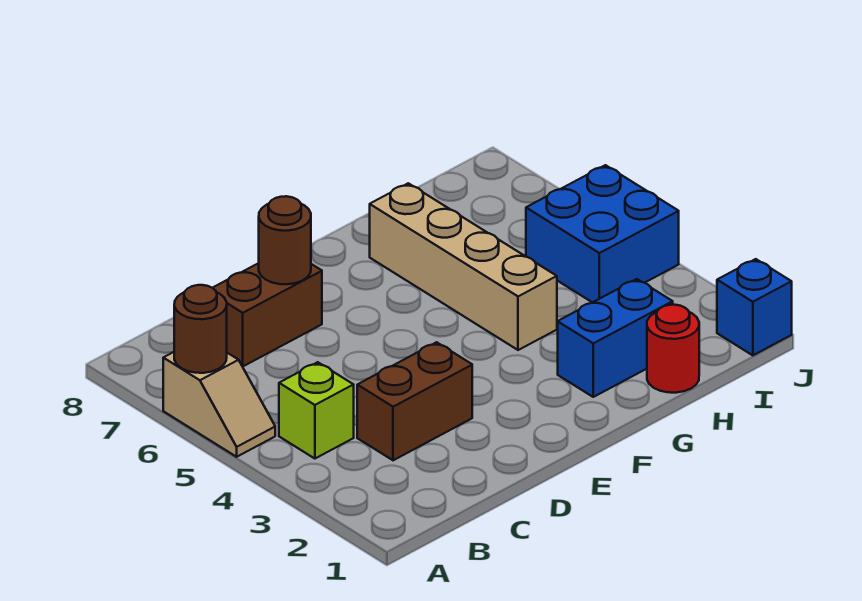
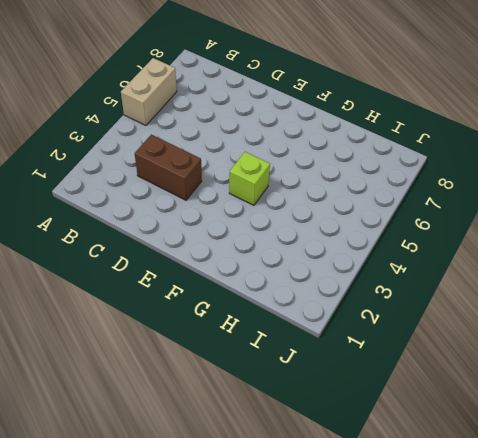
tan 1x2 brick [121,58,177,125] -> tan 1x2 slope [163,352,275,457]
lime 1x1 brick [229,152,270,205] -> lime 1x1 brick moved to [279,362,354,459]
none -> brown 1x2 brick [213,263,322,366]
none -> blue 1x2 brick [558,279,673,397]

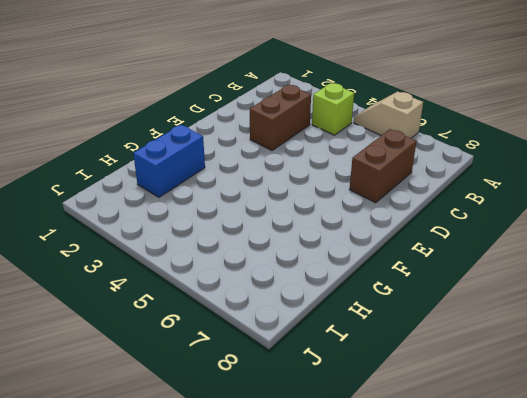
none -> tan 1x4 brick [370,183,557,350]
none -> red 1x1 round brick [647,305,699,393]

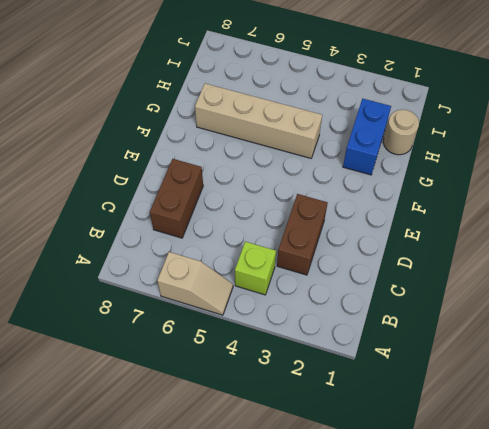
tan 1x1 round brick [383,110,419,155] -> red 1x1 round brick [647,305,699,393]
none -> blue 2x2 brick [526,165,679,303]
none -> blue 1x1 brick [717,259,792,355]

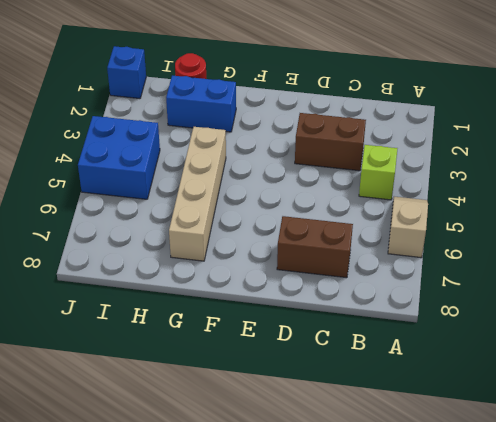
none -> brown 1x1 round brick [174,285,227,373]
none -> brown 1x1 round brick [259,196,311,284]

